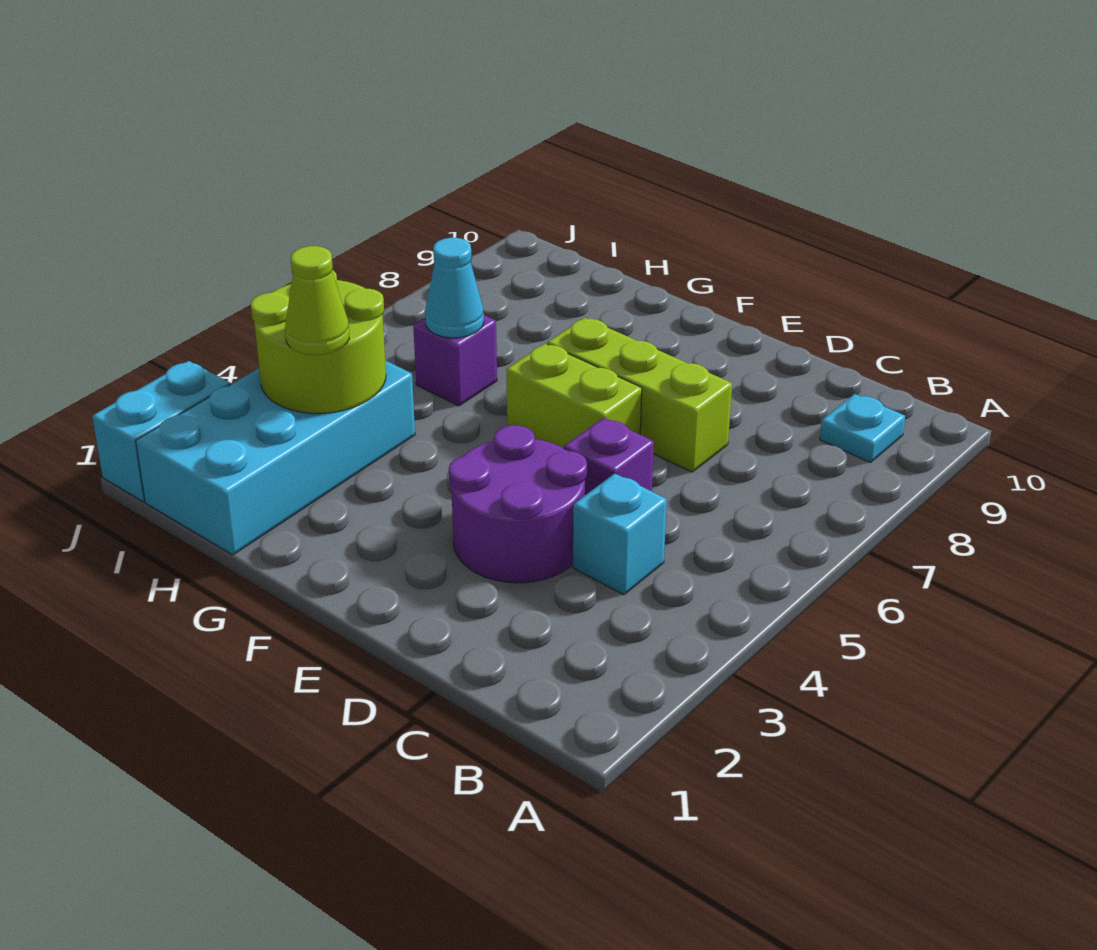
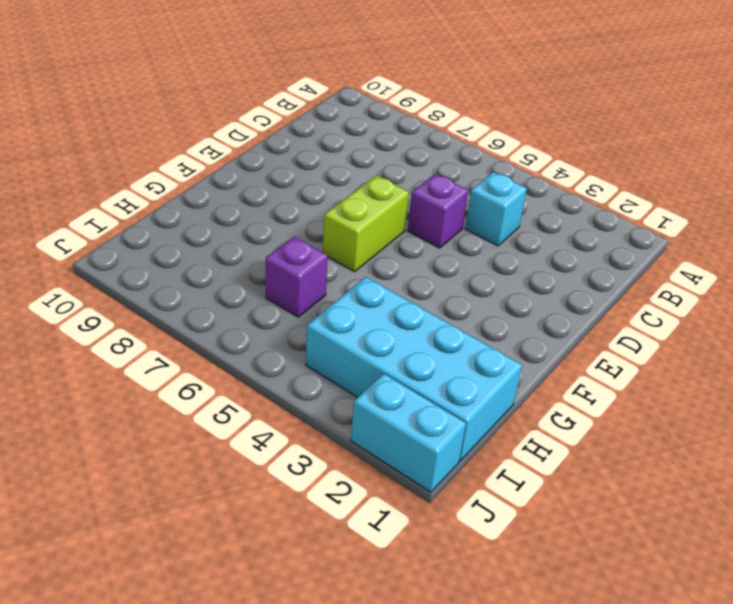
none -> cyan 1x1 plate [820,394,905,463]
none -> purple 2x2 round brick [449,425,587,583]
none -> lime 1x3 brick [547,318,732,472]

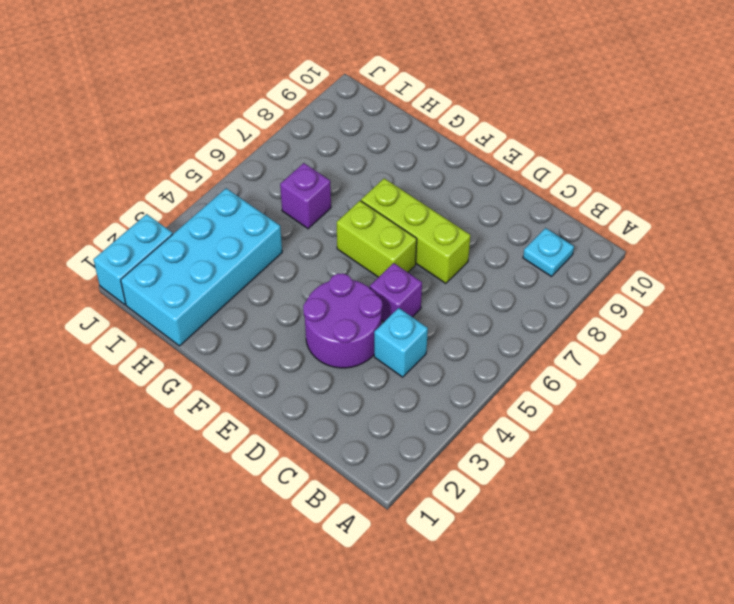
none -> lime 2x2 round brick [251,270,386,413]
none -> cyan 1x1 cone [425,238,484,338]
none -> lime 1x1 cone [285,246,349,355]

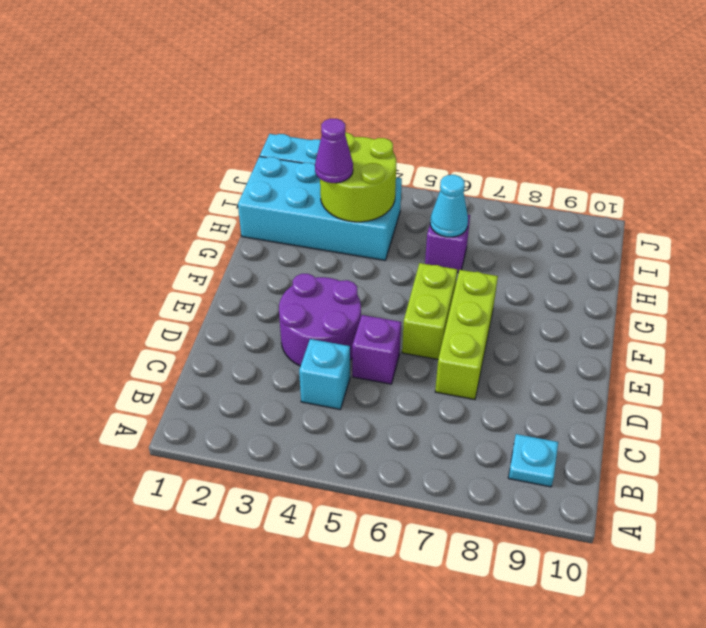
purple 1x1 cone [315,119,353,183] -> lime 1x1 cone [285,246,349,355]

